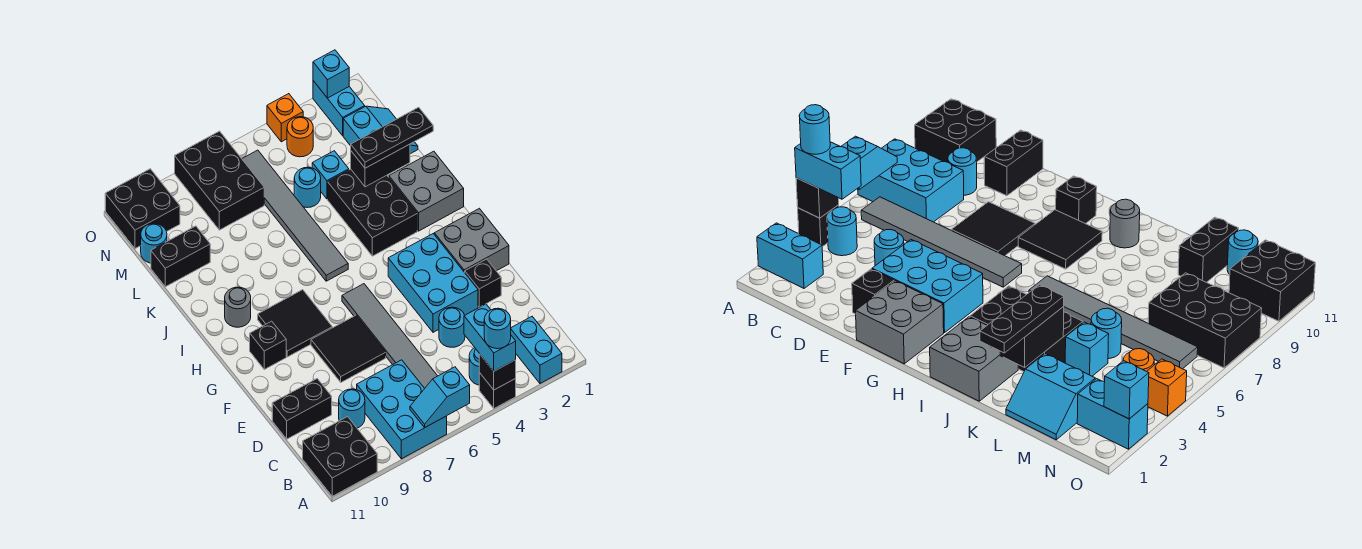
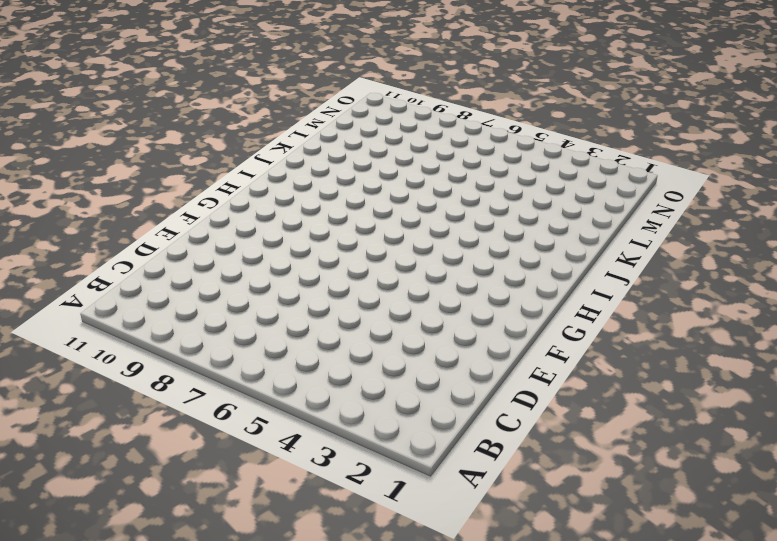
none -> cyan 1x2 brick [511,317,562,383]
none -> black 1x1 brick [479,373,516,408]
none -> cyan 2x3 brick [357,360,447,459]
none -> black 2x2 brick [303,417,377,496]

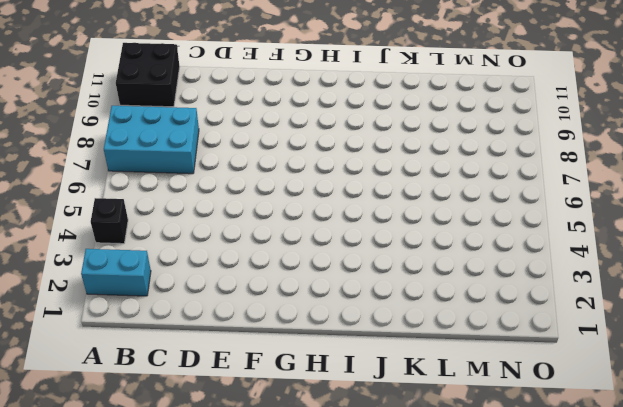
none -> cyan 1x1 round brick [469,348,479,385]
none -> grey 1x6 tile [342,284,437,388]
none -> cyan 1x1 round brick [339,389,365,428]
none -> cyan 1x1 round brick [439,307,465,347]

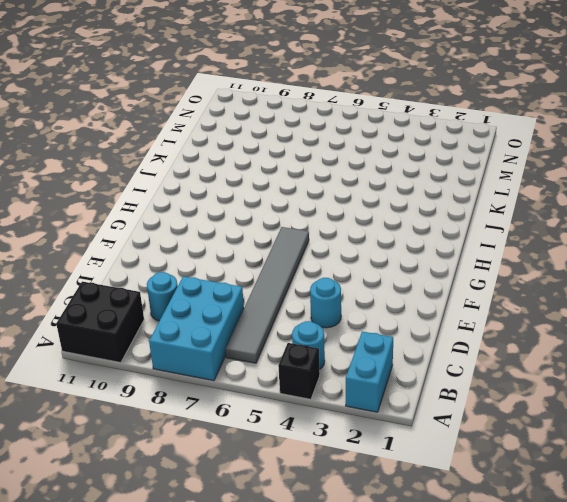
none -> black 1x2 brick [272,379,332,439]
none -> black 1x1 brick [465,259,501,307]
none -> cyan 2x3 brick [388,234,478,332]
none -> black 2x2 tile [311,315,386,382]

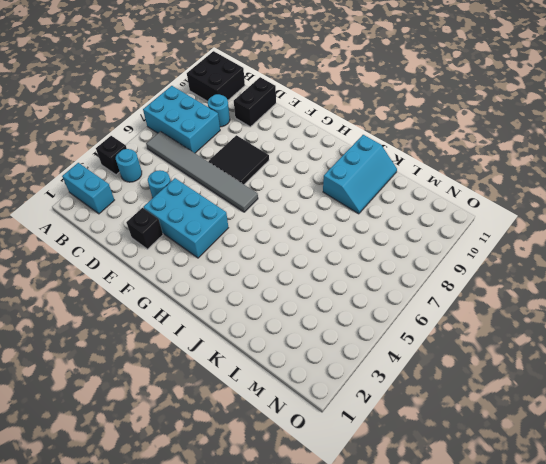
cyan 2x3 slope [323,135,397,214] -> none
none -> grey 2x2 brick [434,208,509,272]
none -> black 2x2 tile [258,290,332,357]
none -> black 1x1 brick [250,321,286,369]
none -> grey 2x2 brick [389,151,464,231]

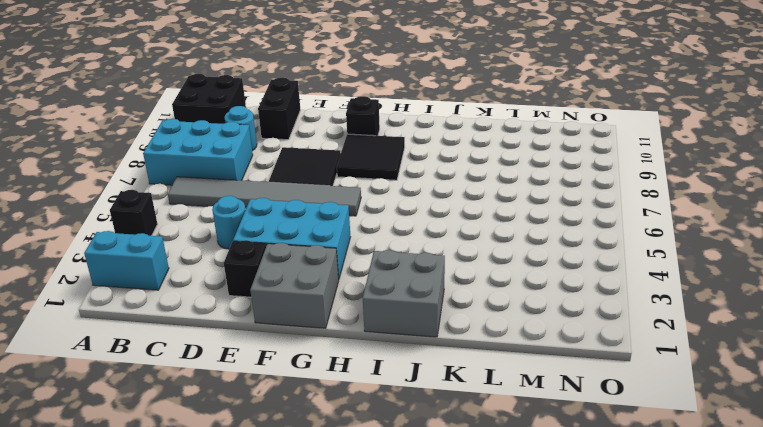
none -> cyan 1x1 round brick [469,348,479,385]
none -> black 2x3 brick [328,169,417,256]
none -> grey 1x6 tile [242,150,348,281]
none -> grey 1x1 round brick [225,287,251,327]

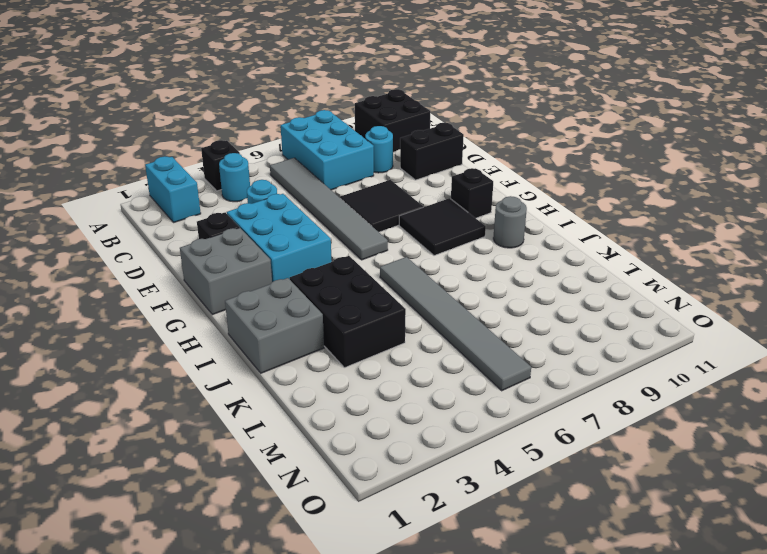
none -> cyan 2x2 slope [343,106,418,154]
none -> cyan 1x1 brick [312,151,349,199]
none -> cyan 1x1 round brick [294,167,321,207]
none -> black 1x2 brick [151,226,210,287]

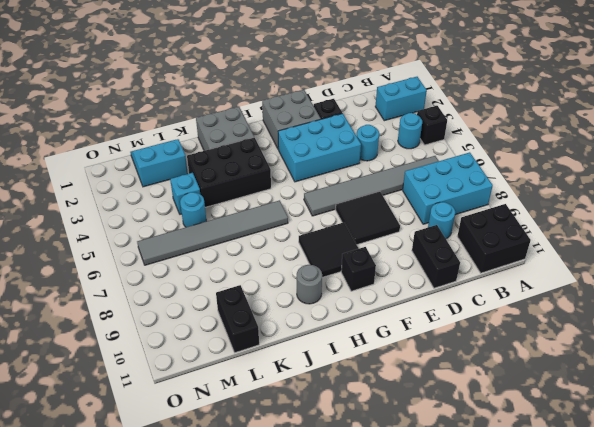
none -> black 2x3 brick [175,131,264,230]
none -> cyan 1x1 round brick [141,224,167,263]
none -> cyan 1x2 brick [313,81,365,136]
none -> orange 1x1 round brick [287,117,313,157]

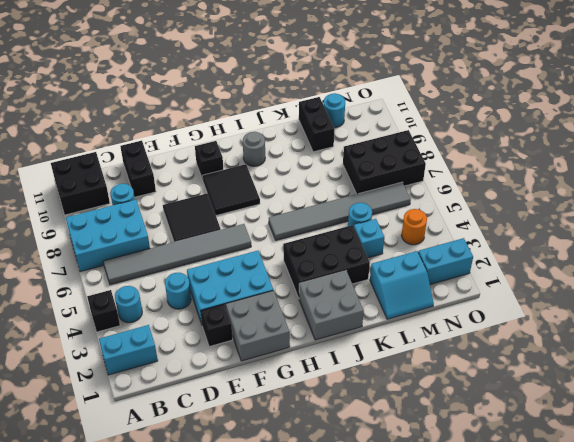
none -> black 2x2 brick [105,169,180,249]
none -> orange 1x1 brick [267,94,303,142]
none -> black 1x1 brick [479,354,516,390]
none -> cyan 1x2 slope [410,367,470,428]

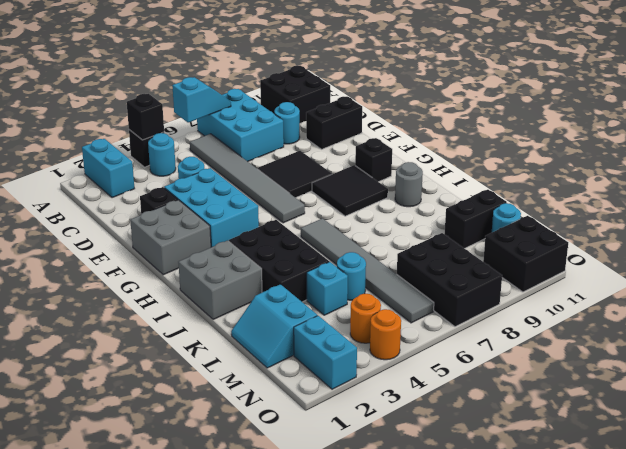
orange 1x1 round brick [370,309,401,360] -> orange 1x1 brick [267,94,303,142]
none -> black 1x2 brick [351,144,410,187]
none -> cyan 1x1 brick [313,50,349,98]
none -> cyan 1x2 brick [464,304,516,371]
none -> black 1x3 plate [351,107,433,168]

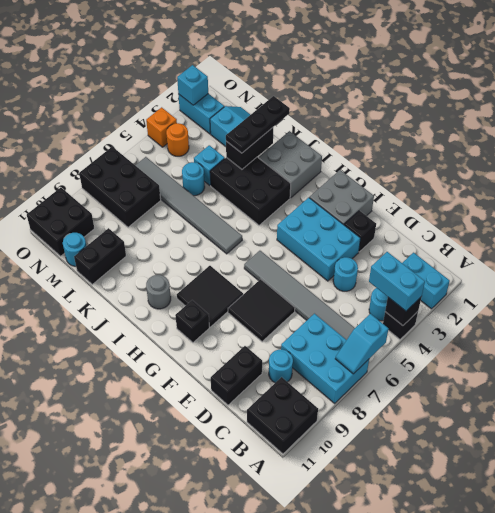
none -> cyan 1x1 round brick [484,308,511,349]

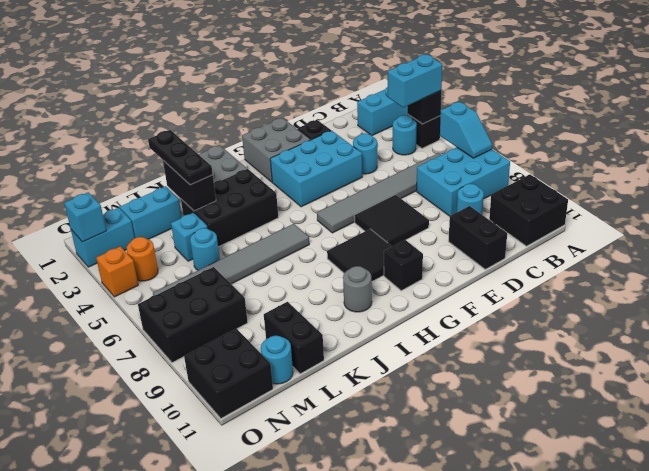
none -> cyan 1x1 round brick [484,308,511,349]

